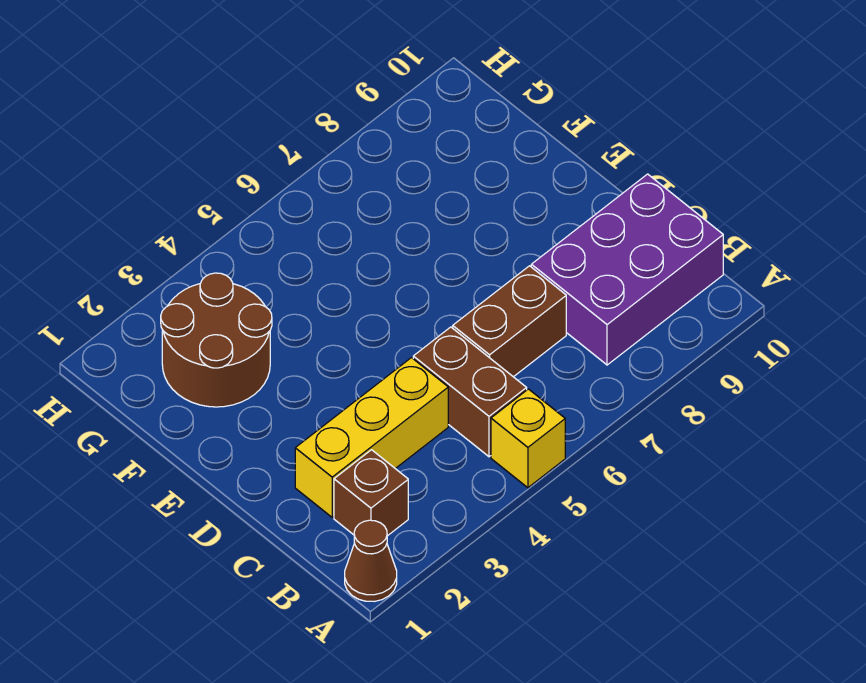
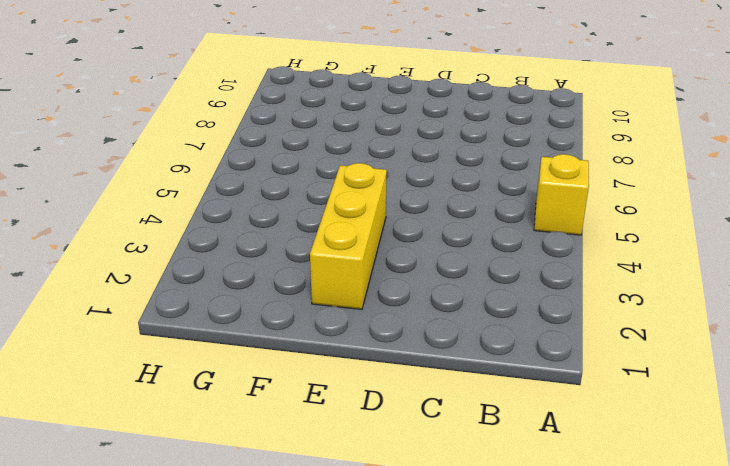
yellow 1x3 brick [310,163,387,309] -> yellow 1x3 brick moved to [295,358,448,517]
none -> brown 1x1 cone [345,520,397,601]
none -> brown 1x1 brick [334,450,408,536]

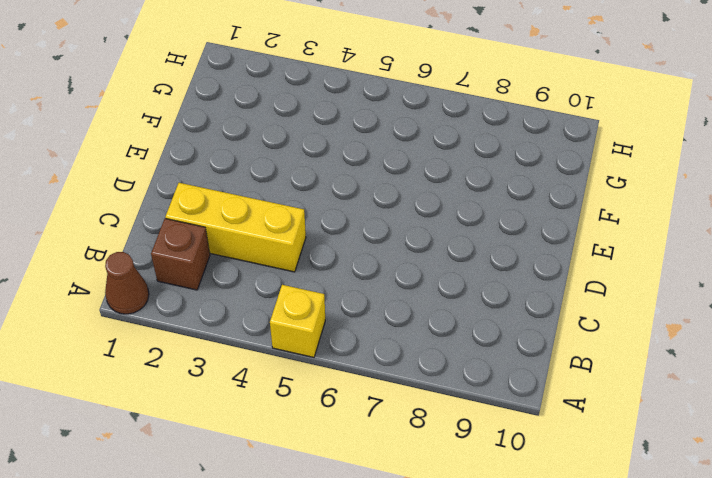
none -> brown 1x2 brick [413,327,527,457]
none -> purple 2x3 brick [531,174,723,365]

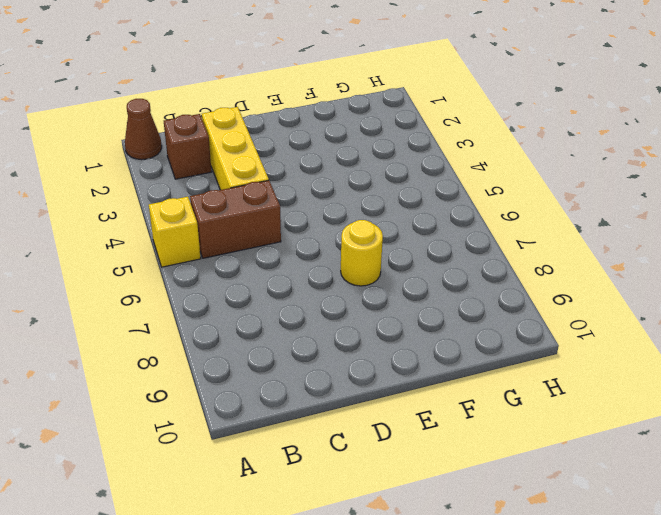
yellow 1x1 round brick [341,220,383,286] -> none
none -> purple 2x3 brick [531,174,723,365]
none -> brown 1x2 brick [453,266,566,377]

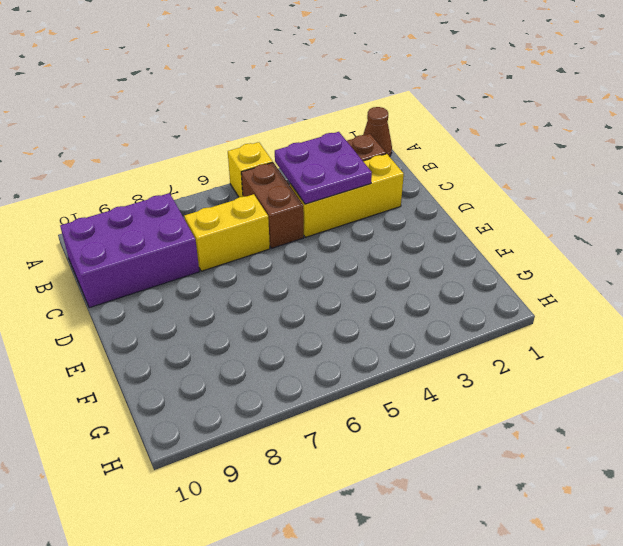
purple 2x2 plate [275,132,372,204] -> none
yellow 1x2 brick [184,194,270,271] -> brown 1x2 brick [453,266,566,377]
none -> brown 2x2 round brick [161,273,272,407]

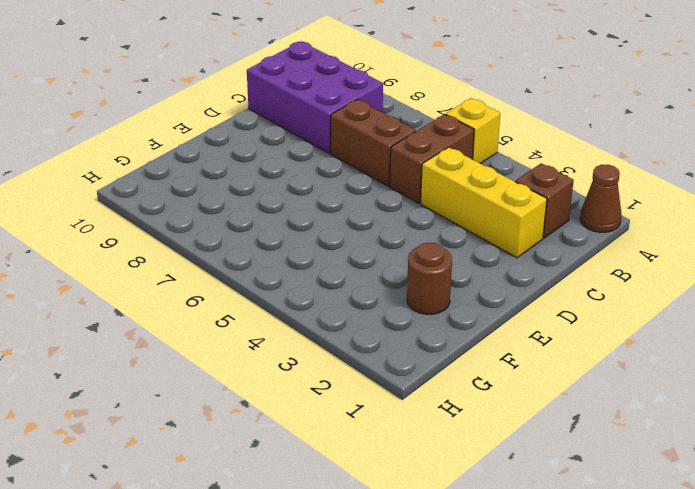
brown 1x1 round brick [407,243,452,314] -> brown 2x2 round brick [161,273,272,407]

